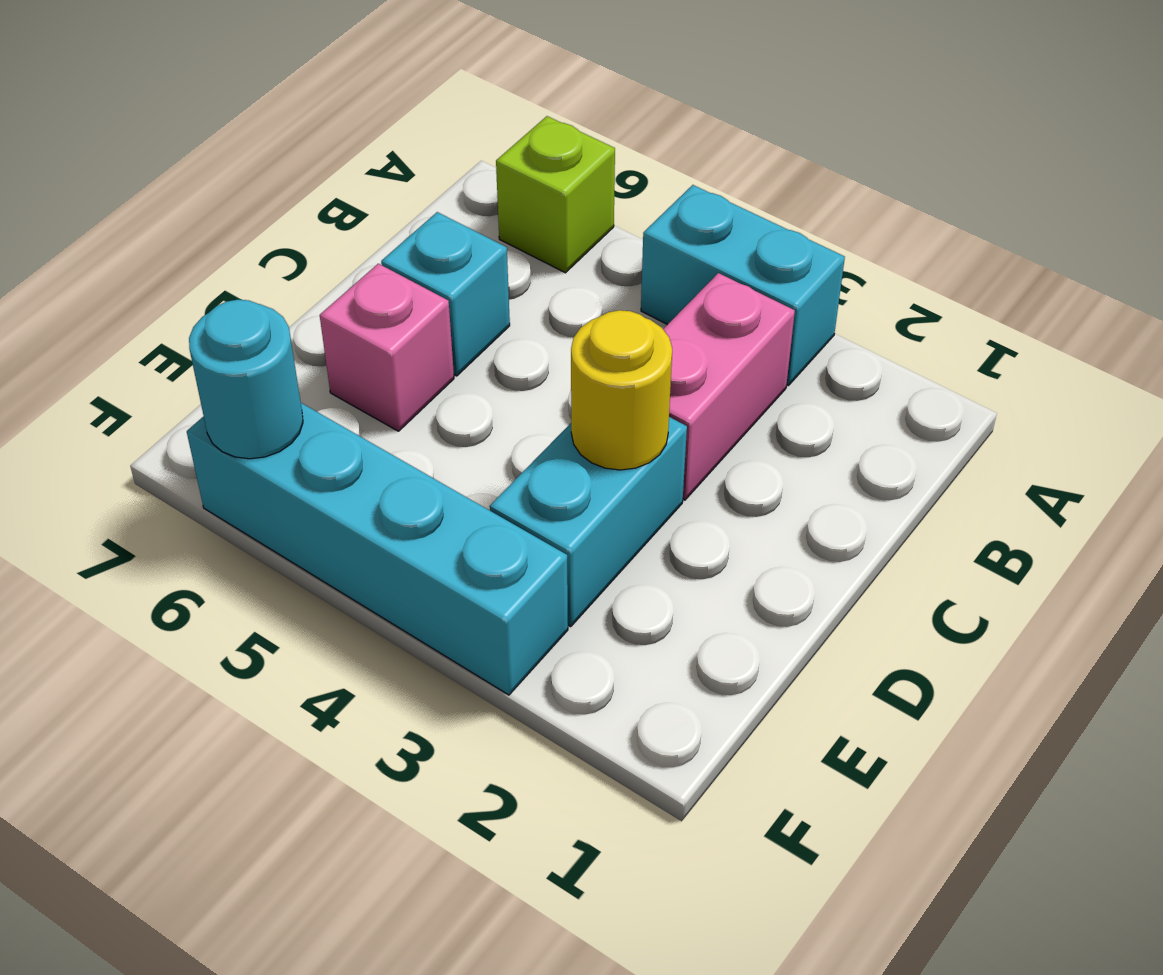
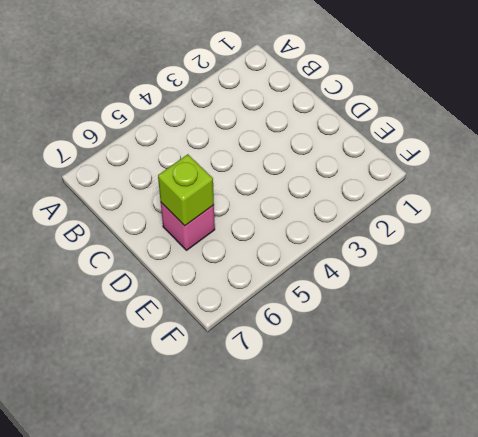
lime 1x1 brick [158,154,214,226] -> lime 1x1 brick moved to [496,116,615,273]
none -> cyan 1x2 brick [641,185,845,386]
none -> pink 1x2 brick [663,273,795,500]

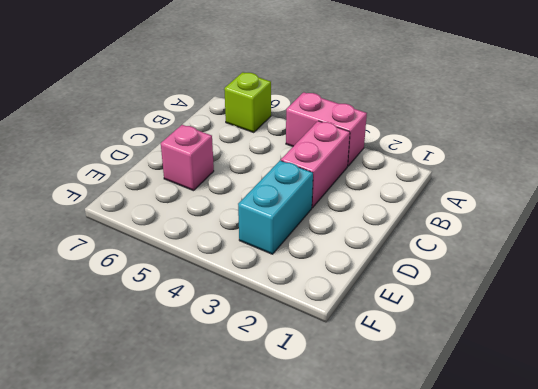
pink 1x2 brick [286,92,367,166] -> cyan 1x2 brick [641,185,845,386]
none -> cyan 1x1 brick [381,212,510,376]
none -> cyan 1x4 brick [187,403,568,695]

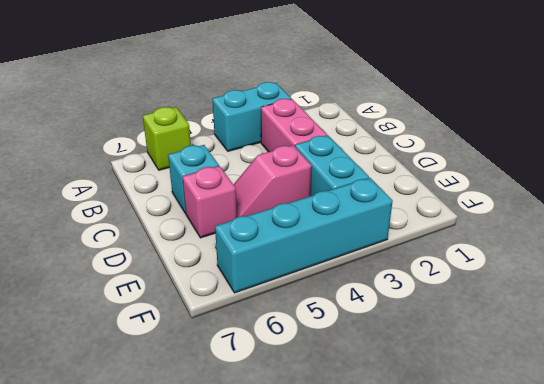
pink 1x2 slope [233,145,312,217] -> none
none -> yellow 1x1 round brick [571,310,672,470]
none -> cyan 1x1 round brick [189,300,303,459]

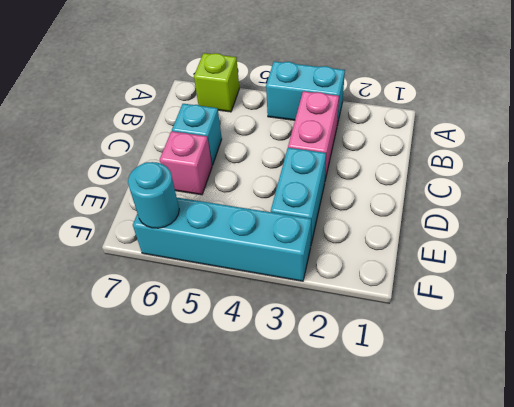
none -> yellow 1x1 round brick [571,310,672,470]

